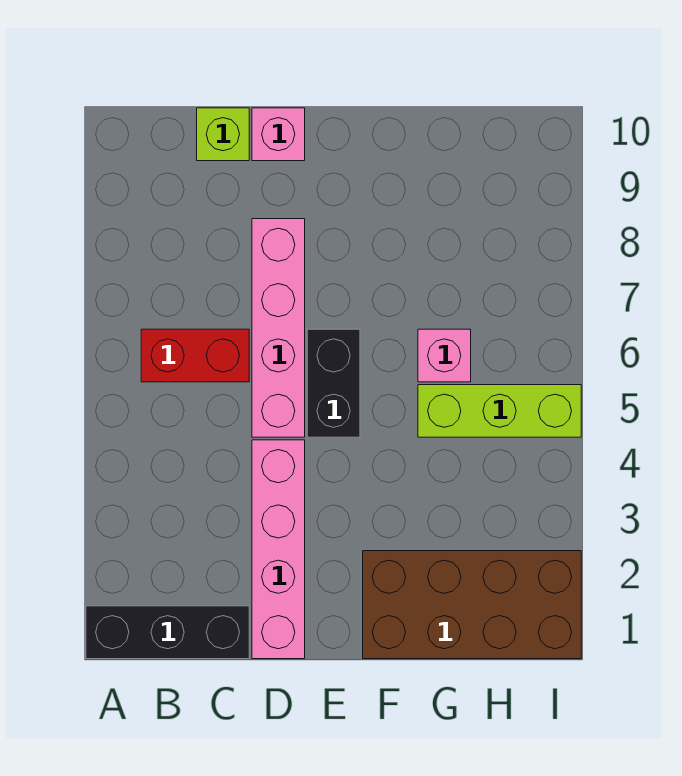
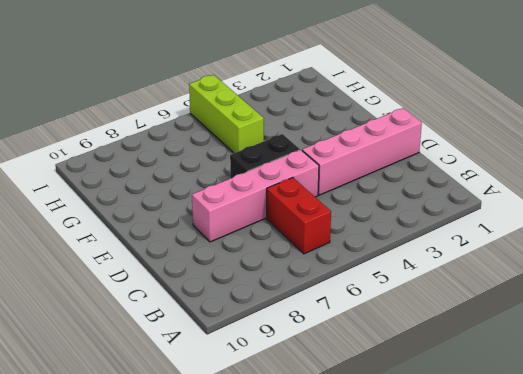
none -> black 1x3 brick [86,606,249,659]
none -> lime 1x1 brick [197,108,249,161]

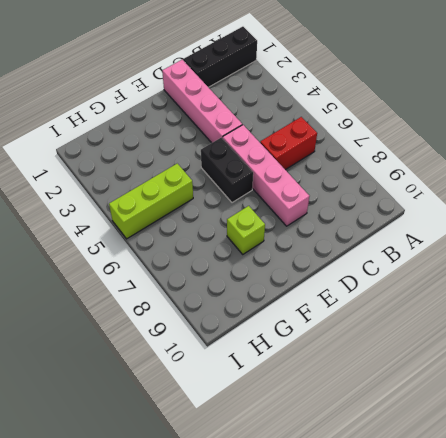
lime 1x1 brick [227,206,265,254] -> lime 1x1 brick moved to [197,108,249,161]
none -> pink 1x1 brick [252,108,305,161]
none -> brown 2x4 brick [363,551,581,659]

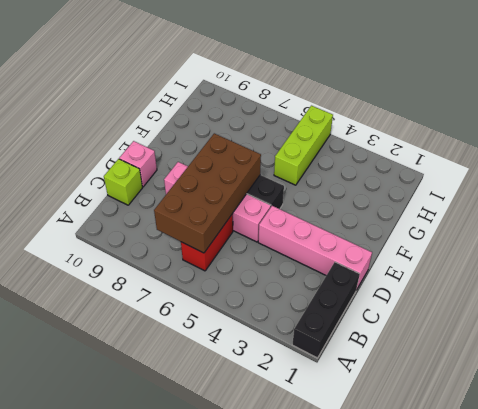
brown 2x4 brick [154,133,261,253] -> brown 2x4 brick moved to [363,551,581,659]
none -> pink 1x1 brick [418,329,471,382]

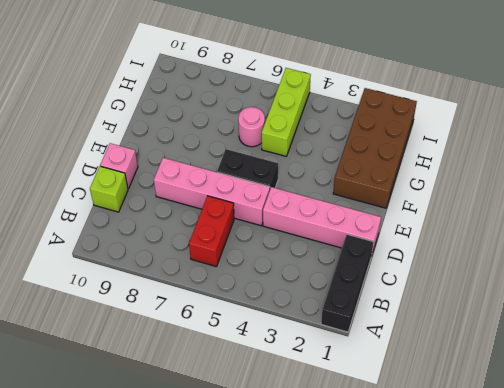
pink 1x1 round brick [238,107,265,147] -> pink 1x1 brick [418,329,471,382]

